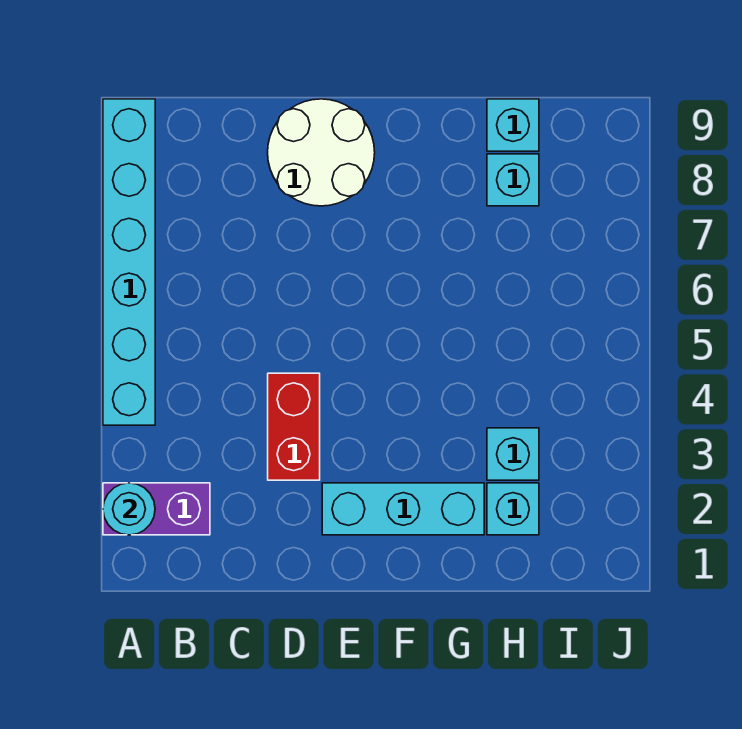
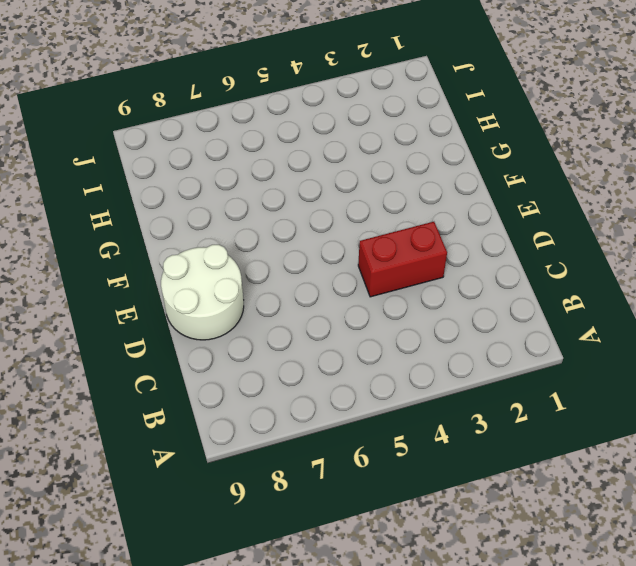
none -> purple 1x2 brick [103,483,210,535]
none -> cyan 1x6 brick [103,99,155,425]

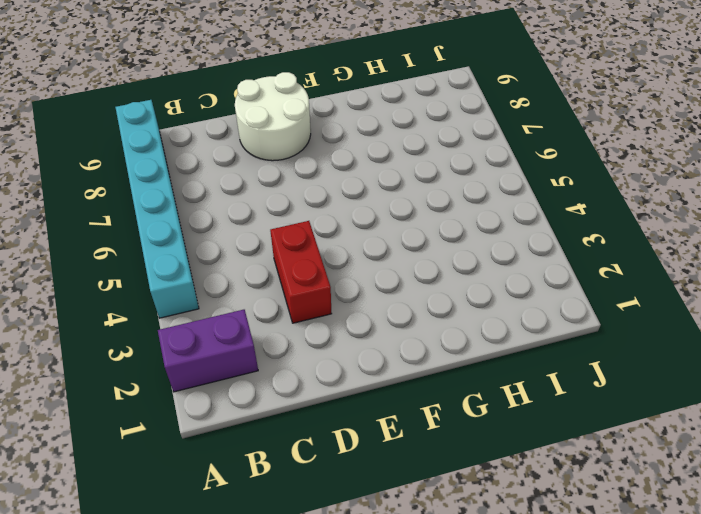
none -> cyan 1x3 brick [322,483,484,535]
none -> cyan 1x1 brick [487,483,539,535]

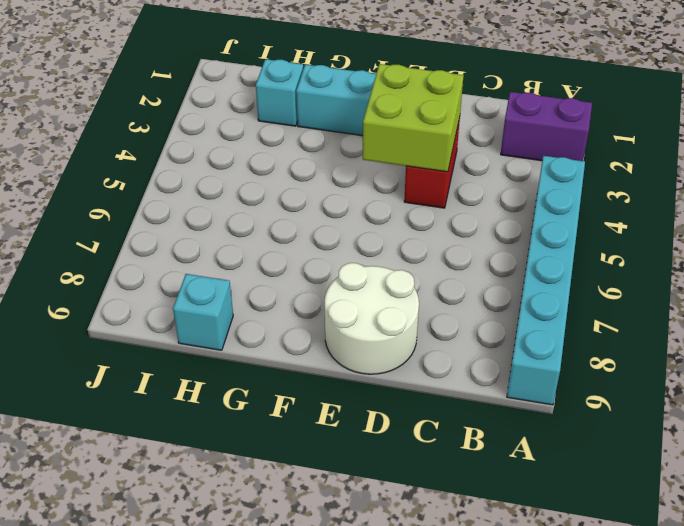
lime 2x2 brick [363,64,464,172] -> none
none -> cyan 1x1 brick [487,428,539,480]
none -> cyan 1x1 brick [487,154,539,206]

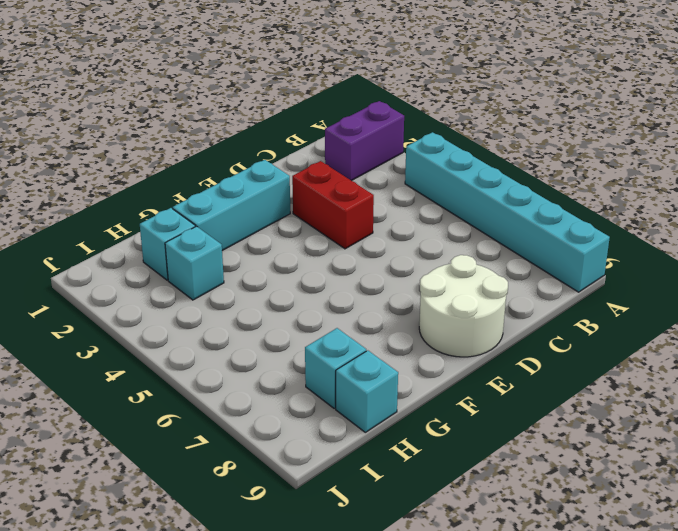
none -> cyan 1x1 round brick [103,483,155,535]

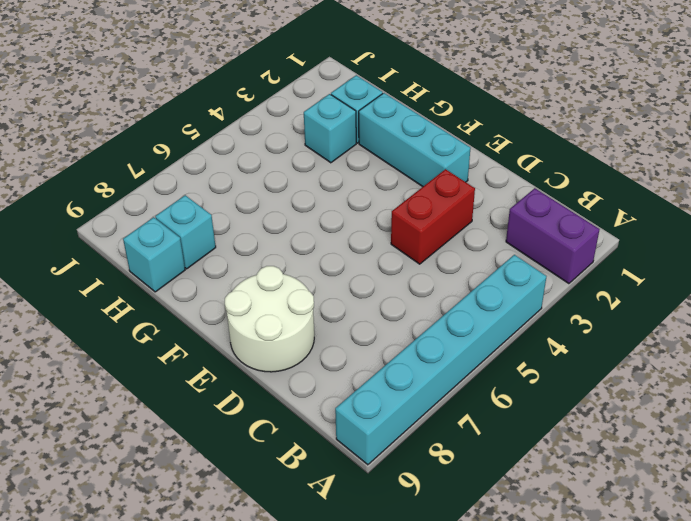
none -> cyan 1x1 round brick [103,483,155,535]

